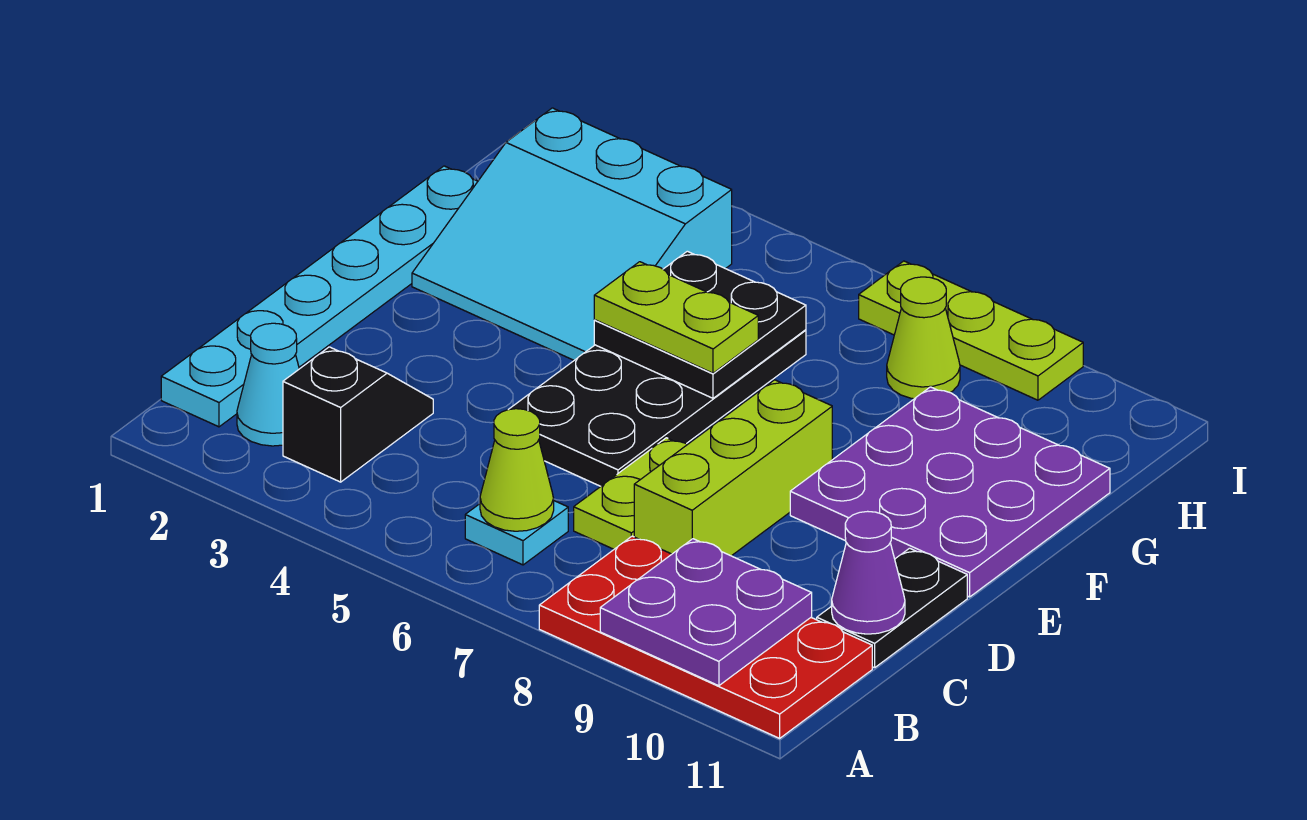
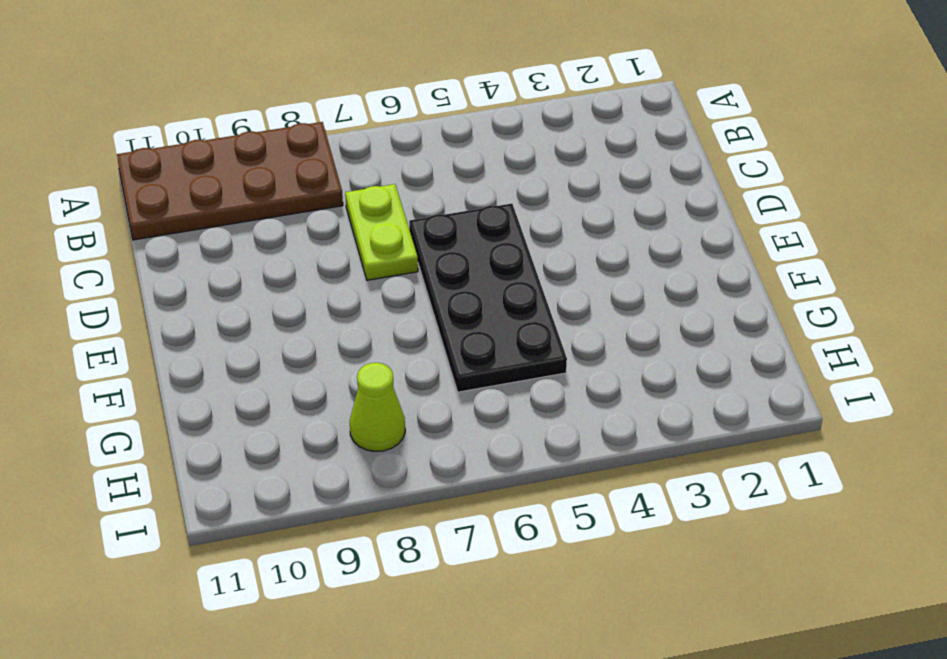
brown 2x4 plate [117,122,343,240] -> red 2x4 plate [539,536,872,738]
none -> cyan 1x6 plate [161,166,478,427]
none -> cyan 1x1 cone [237,323,299,446]
none -> black 1x2 slope [283,347,433,482]

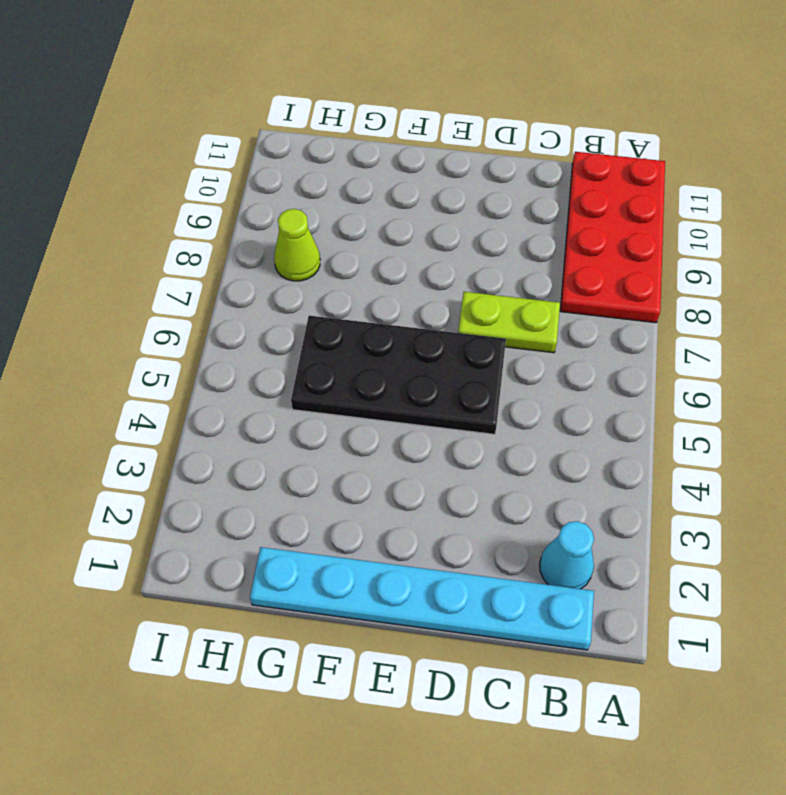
none -> black 1x2 slope [283,347,433,482]
none -> cyan 1x1 plate [465,501,568,565]
none -> lime 1x3 brick [634,380,832,556]

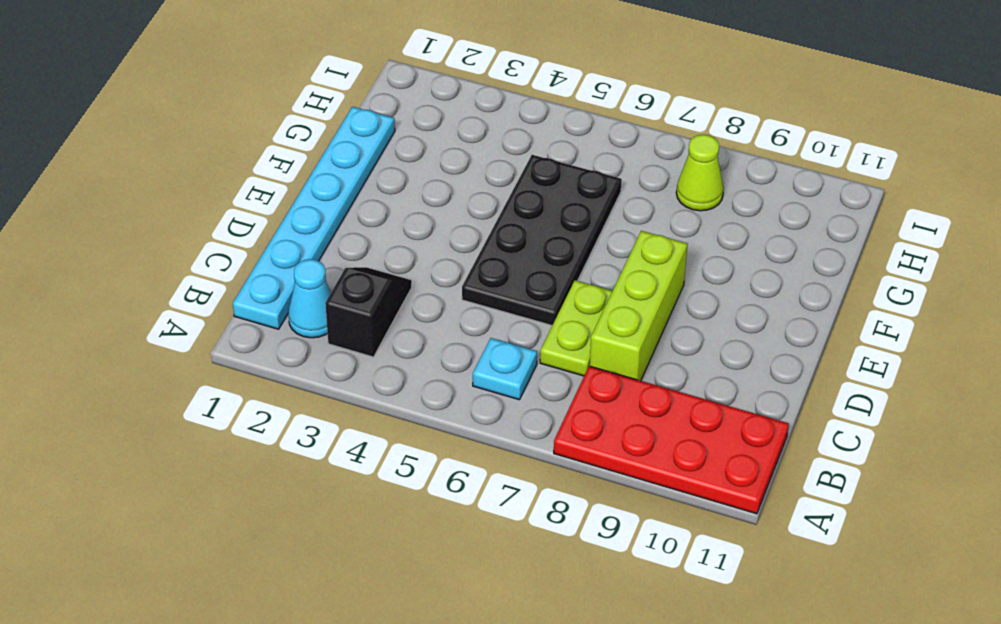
none -> black 1x2 plate [817,548,967,668]
none -> purple 3x3 plate [790,387,1110,597]
none -> cyan 3x3 slope [412,108,732,360]

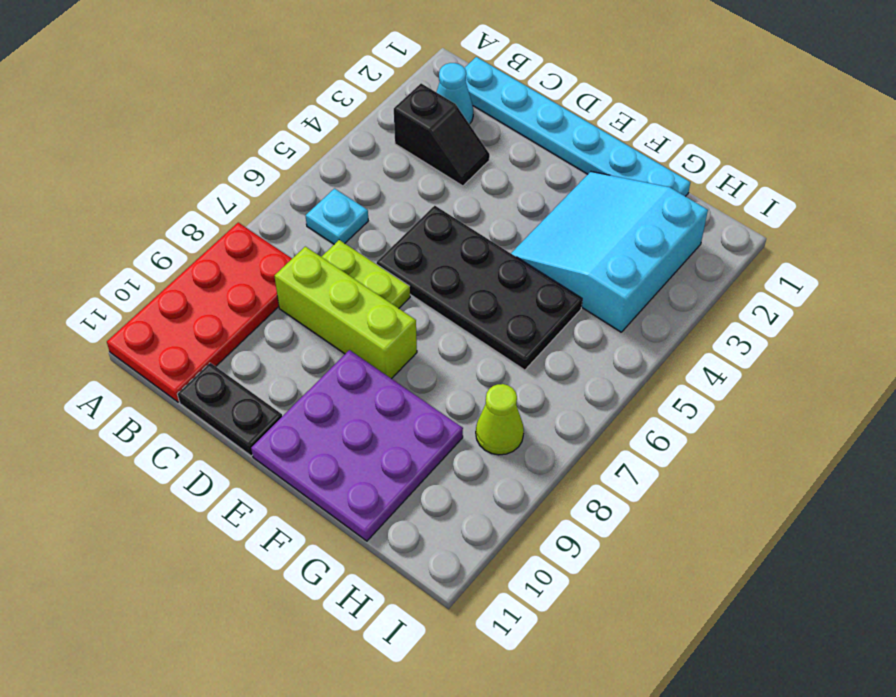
none -> lime 1x3 plate [859,261,1083,400]
none -> purple 2x2 plate [600,539,812,686]
none -> lime 1x1 cone [480,409,554,531]

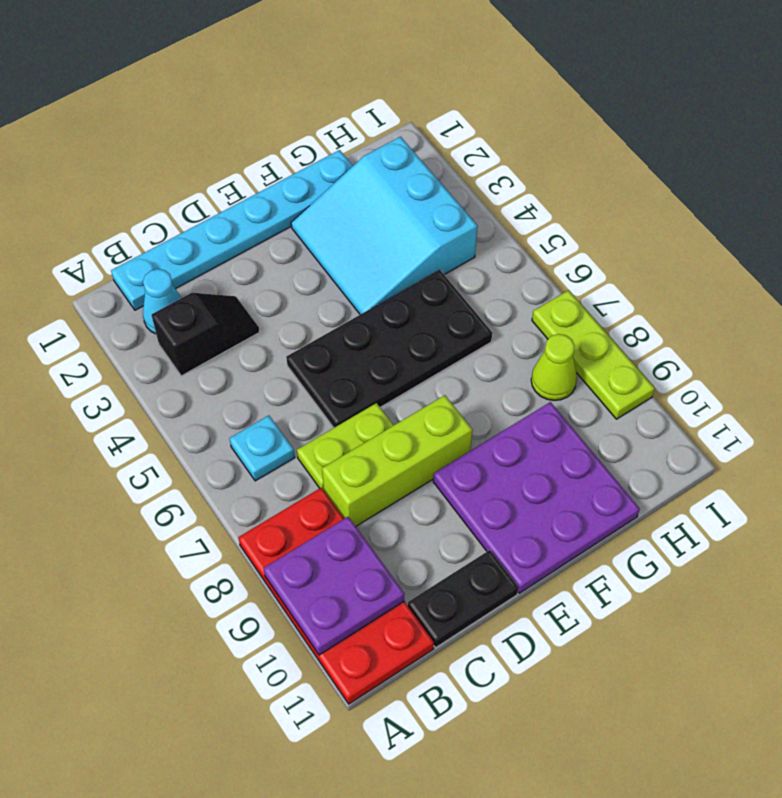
none -> lime 1x1 cone [480,409,554,531]
none -> purple 1x1 cone [832,511,905,634]
none -> black 2x2 plate [594,251,806,398]

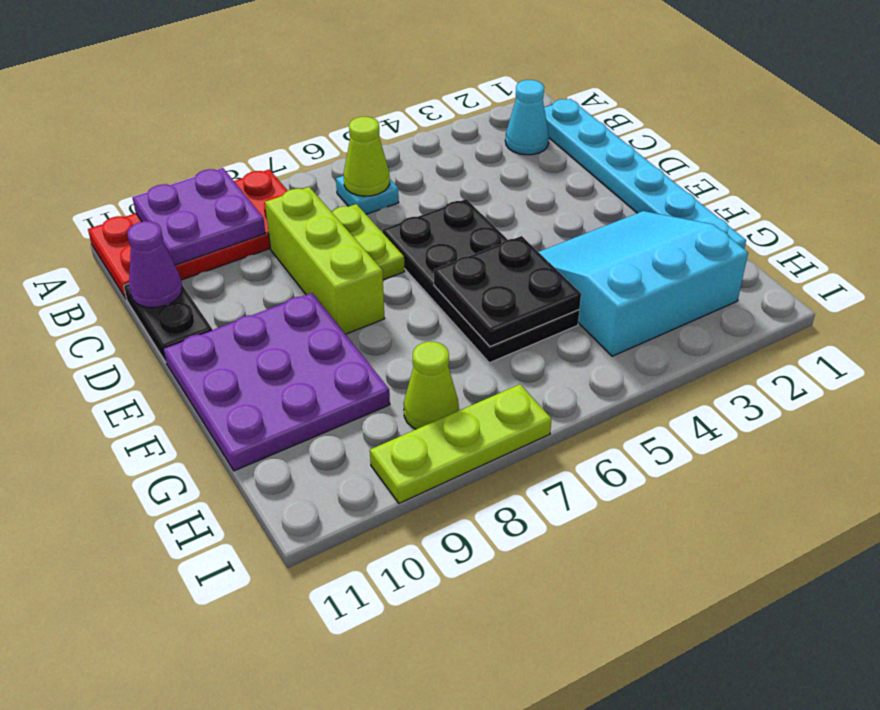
none -> black 1x2 slope [283,347,433,482]
none -> lime 1x2 plate [594,262,758,373]

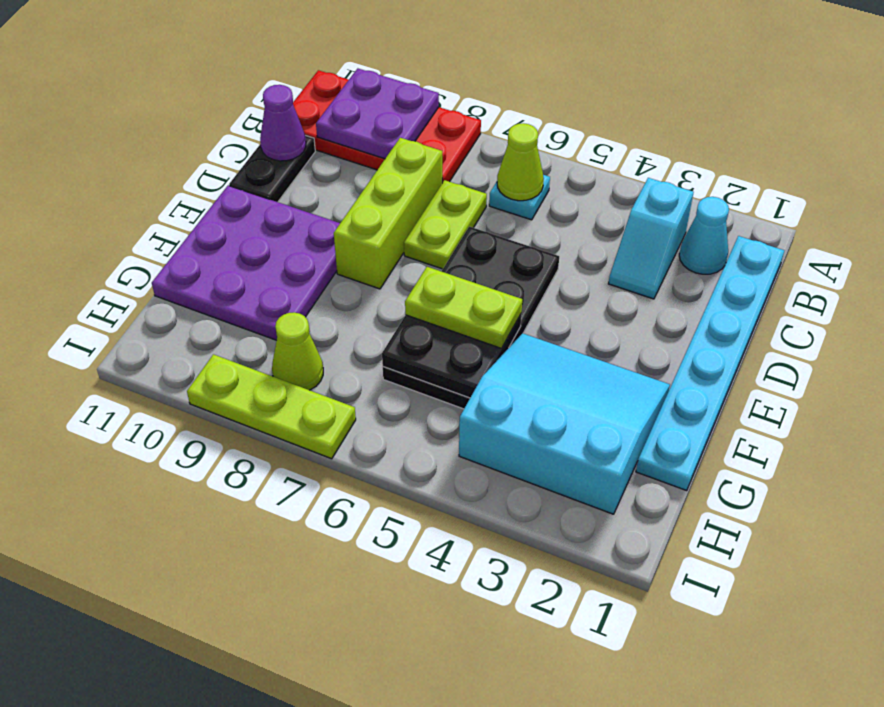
cyan 1x2 slope [608,178,694,299] -> black 1x2 slope [283,347,433,482]

